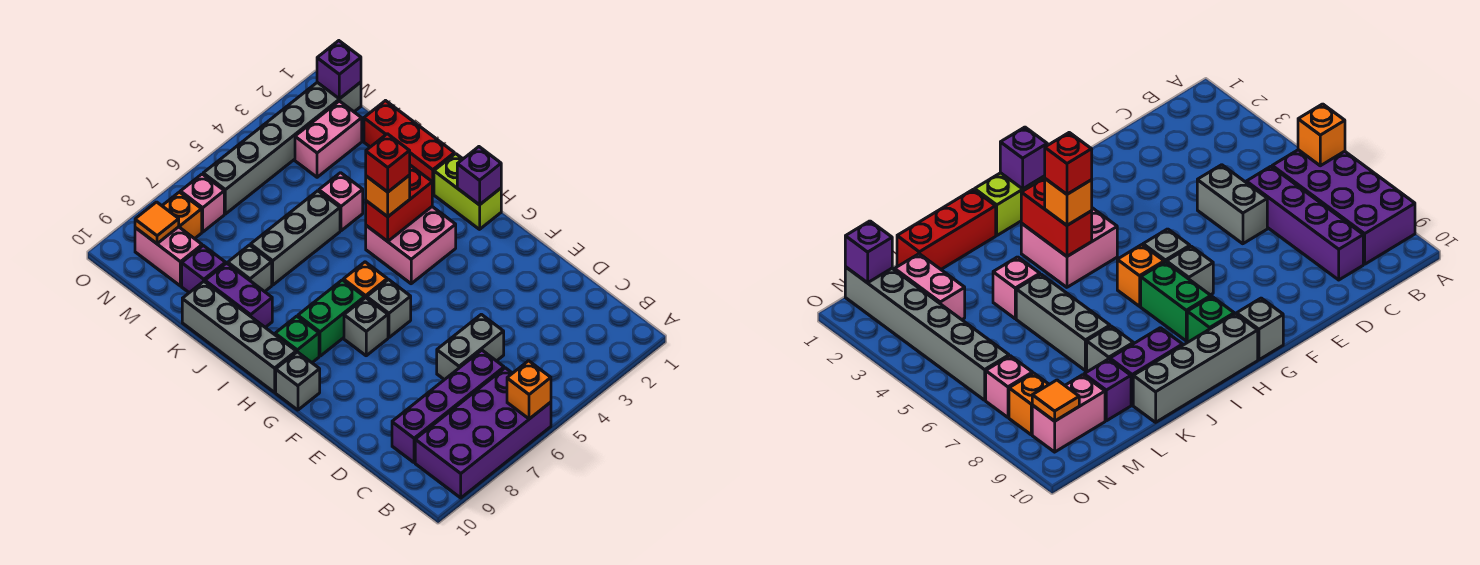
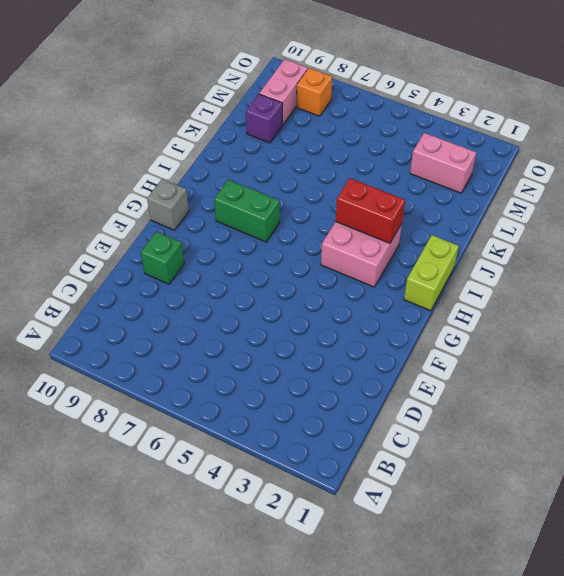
green 1x1 brick [141,231,184,284] -> green 1x1 brick moved to [275,316,319,363]
none -> purple 2x4 brick [415,368,551,498]
none -> purple 1x4 brick [392,350,504,463]
none -> grey 1x2 brick [437,314,504,380]
none -> grey 1x1 brick [367,280,411,338]

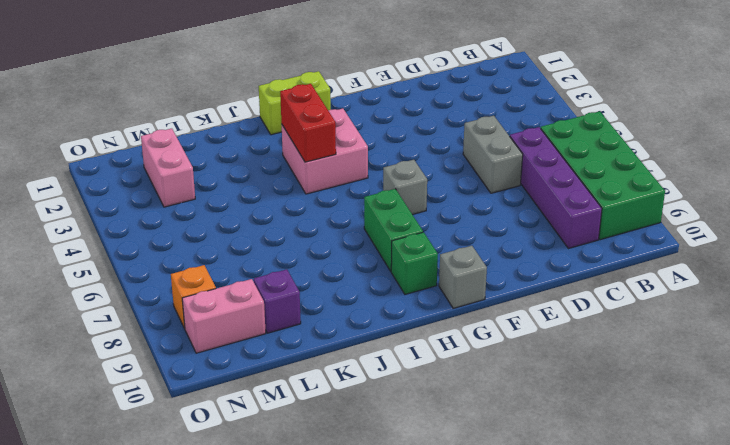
green 2x4 brick [541,111,665,240] -> purple 2x4 brick [415,368,551,498]
none -> grey 1x1 brick [344,298,388,356]
none -> orange 1x1 brick [343,262,387,298]
none -> grey 1x4 brick [182,281,296,392]
none -> red 1x3 brick [364,101,454,194]

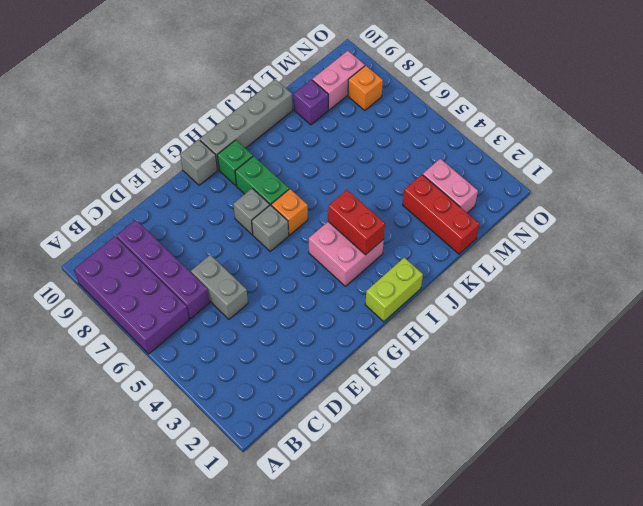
red 1x3 brick [403,175,479,254] -> red 1x3 brick turned to [364,101,454,194]
none -> purple 1x2 brick [205,263,272,327]
none -> pink 1x1 brick [319,173,363,231]
none -> grey 1x3 brick [251,191,340,285]
none -> grey 1x1 brick [228,245,272,292]

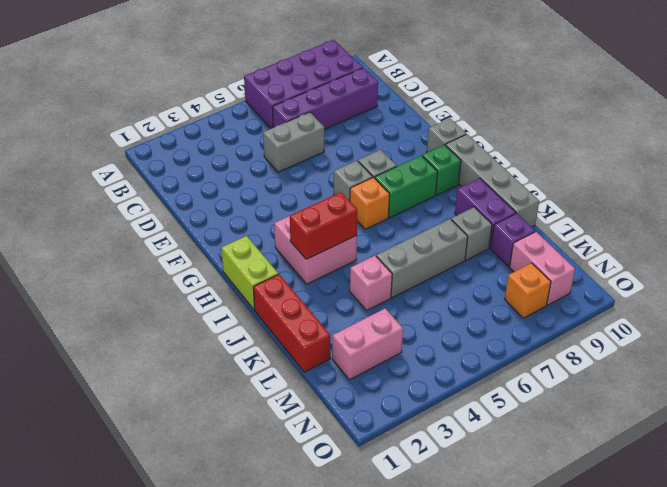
none -> grey 1x6 brick [203,82,361,214]
none -> pink 1x1 brick [180,174,224,232]
none -> orange 1x1 brick [507,361,551,419]
none -> purple 1x1 brick [457,147,501,205]

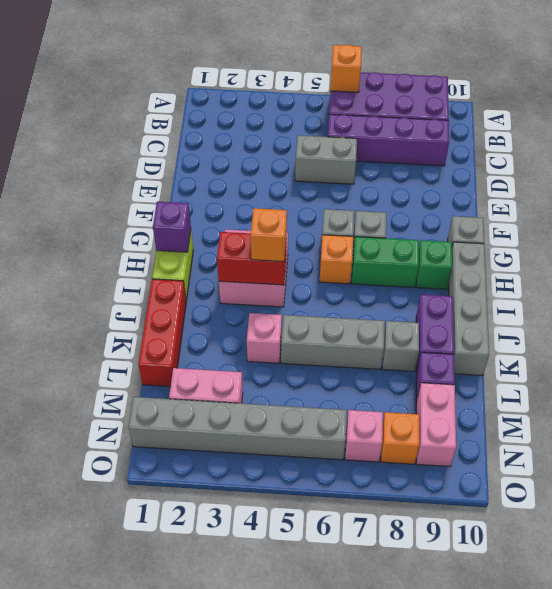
none -> purple 1x1 brick [317,41,361,99]
none -> orange 1x1 tile [135,202,179,244]
none -> red 1x1 brick [366,134,410,192]

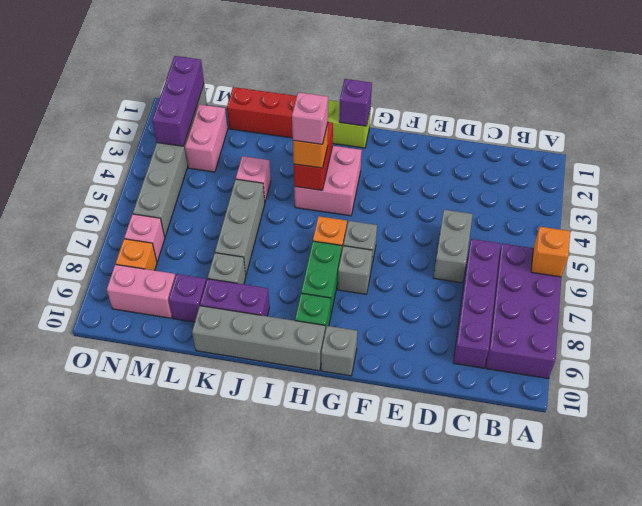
pink 1x1 brick [292,92,328,144] -> red 1x1 brick [366,134,410,192]
purple 1x3 brick [152,56,204,146] -> purple 1x1 brick [317,41,361,99]
none -> orange 1x1 tile [135,202,179,244]

